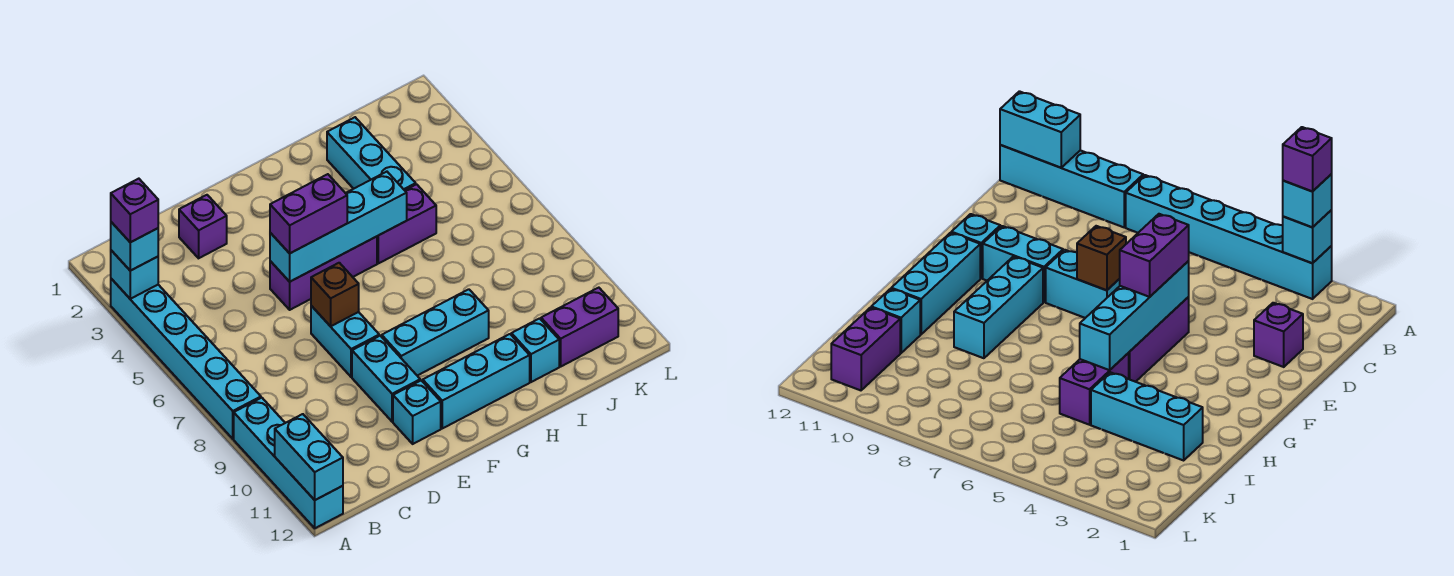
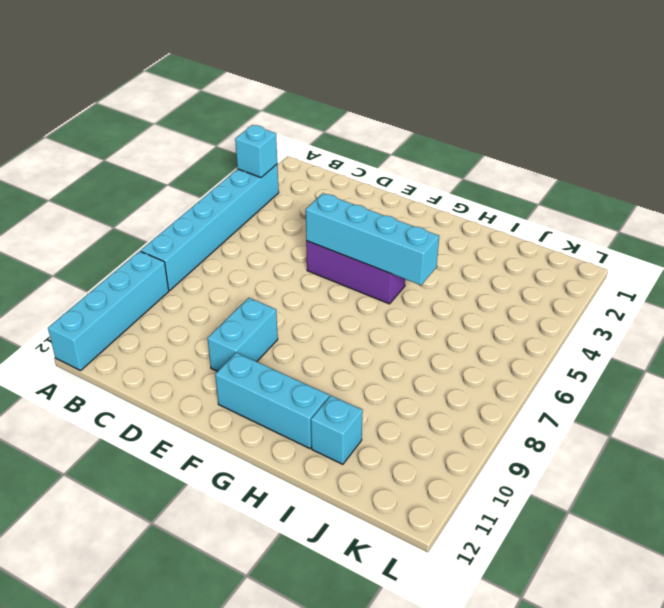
none -> purple 1x1 brick [179,195,227,258]
none -> cyan 1x2 brick [311,306,379,377]
none -> cyan 1x1 brick [393,381,441,444]

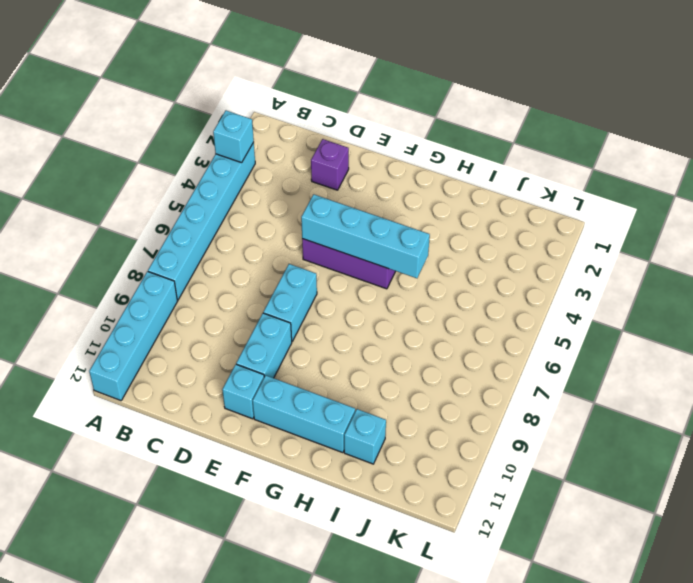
none -> cyan 1x3 brick [382,289,489,376]
none -> purple 1x2 brick [377,184,436,263]
none -> cyan 1x3 brick [327,117,416,190]

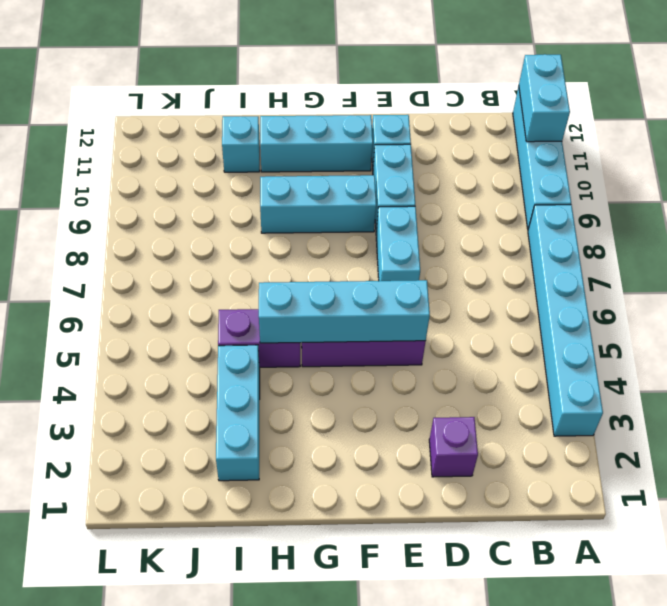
none -> purple 1x2 brick [541,288,618,366]
none -> cyan 1x1 brick [111,250,158,299]
none -> brown 1x1 brick [311,263,359,326]

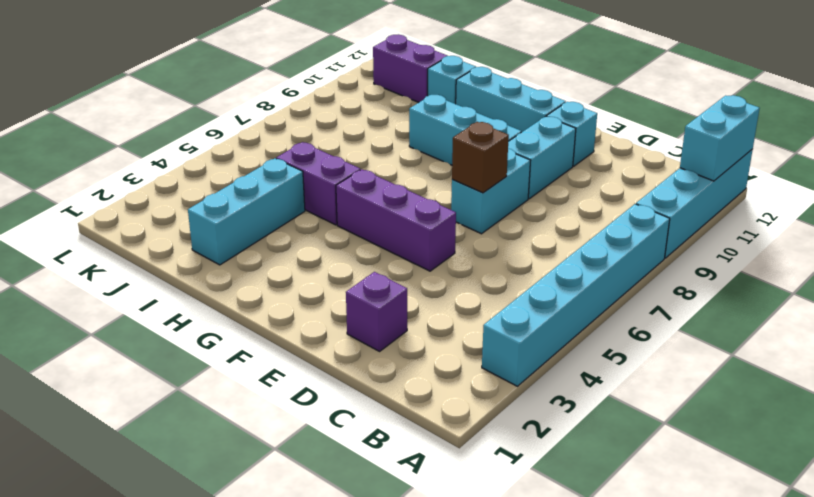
none -> cyan 1x1 brick [111,250,158,299]
none -> cyan 1x4 brick [270,172,407,282]
none -> cyan 1x1 brick [111,222,158,271]

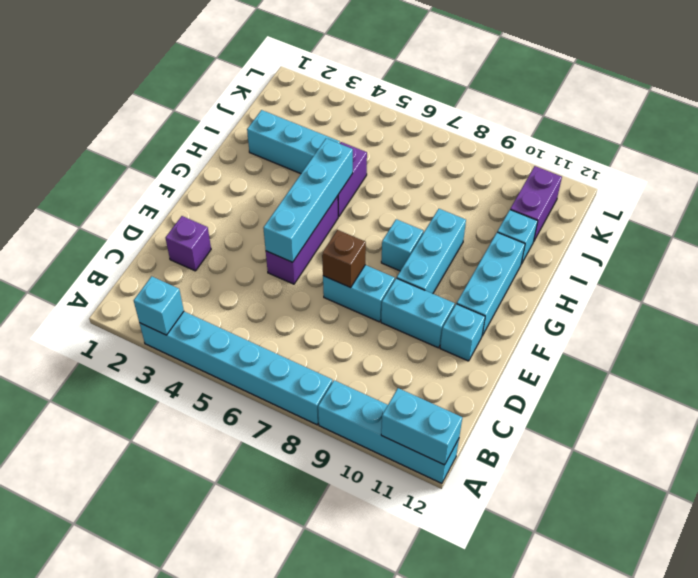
cyan 1x1 brick [381,219,423,271] -> cyan 1x1 brick moved to [111,222,158,271]
none -> purple 1x2 brick [270,174,347,253]
none -> purple 1x1 brick [111,179,158,242]

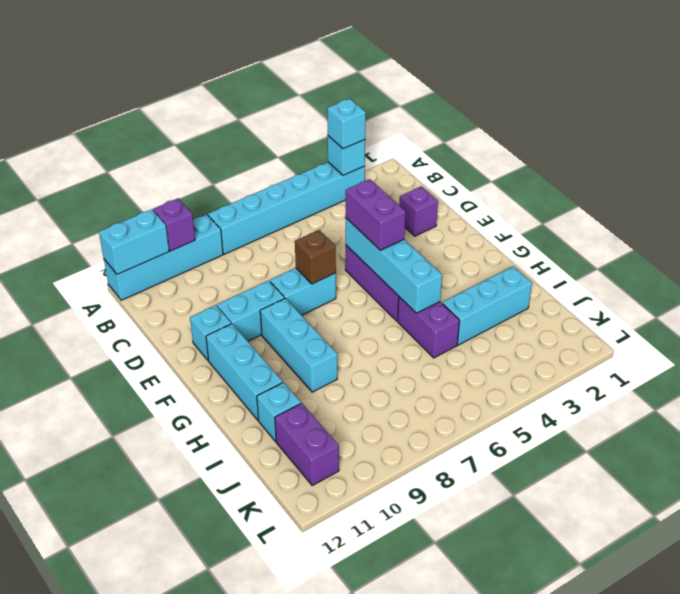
purple 1x1 brick [153,198,195,251] -> purple 1x1 brick moved to [111,179,158,242]

